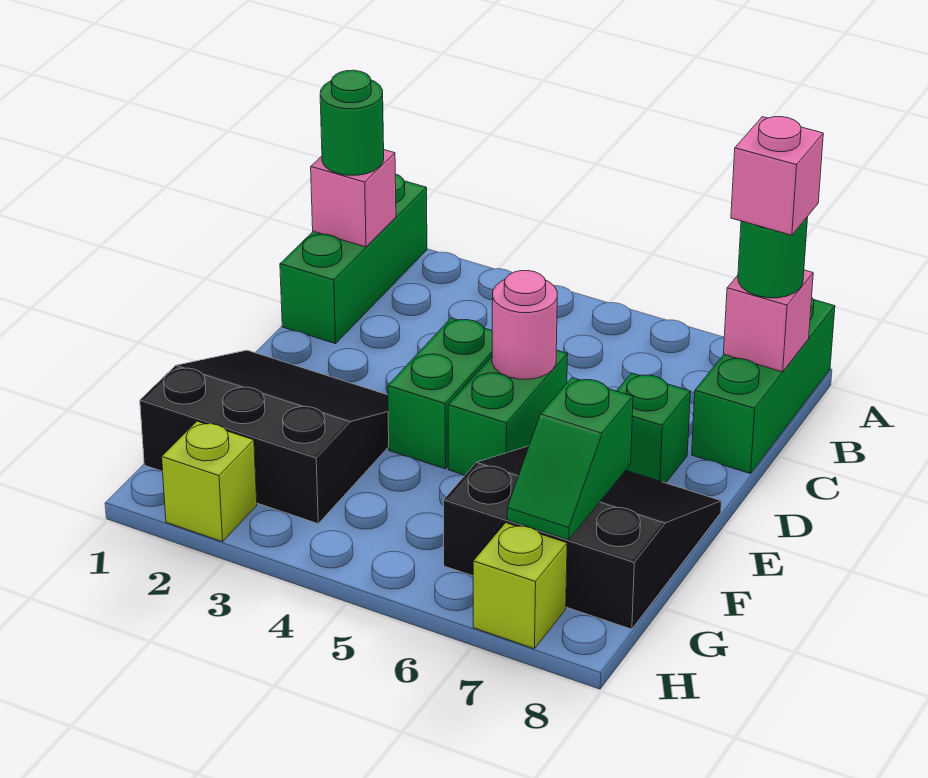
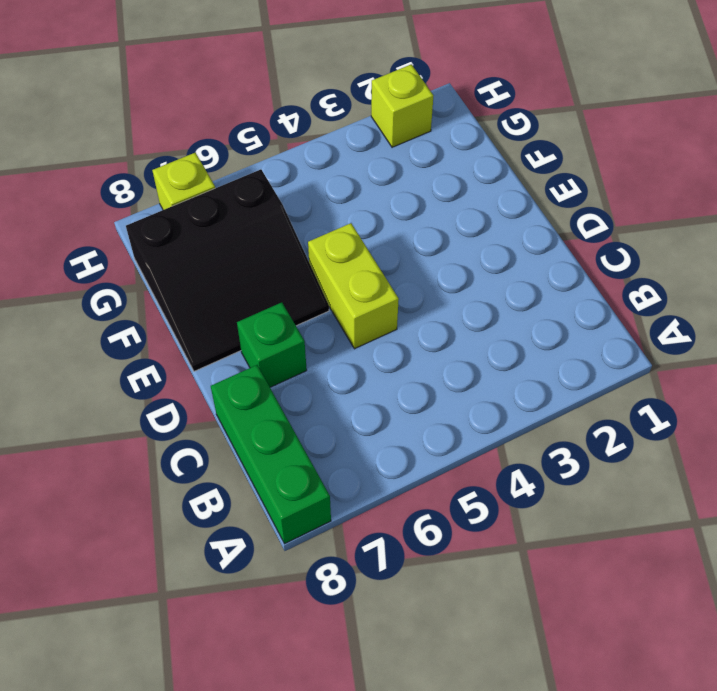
lime 1x2 brick [308,223,399,349] -> green 1x2 brick [448,350,568,475]
none -> green 1x3 brick [280,174,427,344]
none -> green 1x2 brick [388,318,492,469]
none -> black 3x3 slope [140,350,389,524]

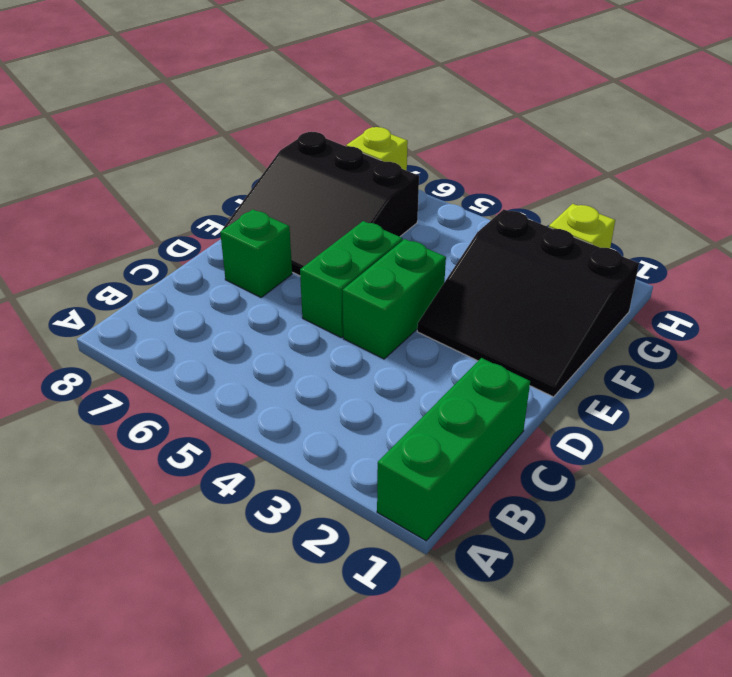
none -> green 1x3 brick [692,298,835,474]
none -> pink 1x1 brick [311,150,396,247]
none -> pink 1x1 brick [724,270,813,372]

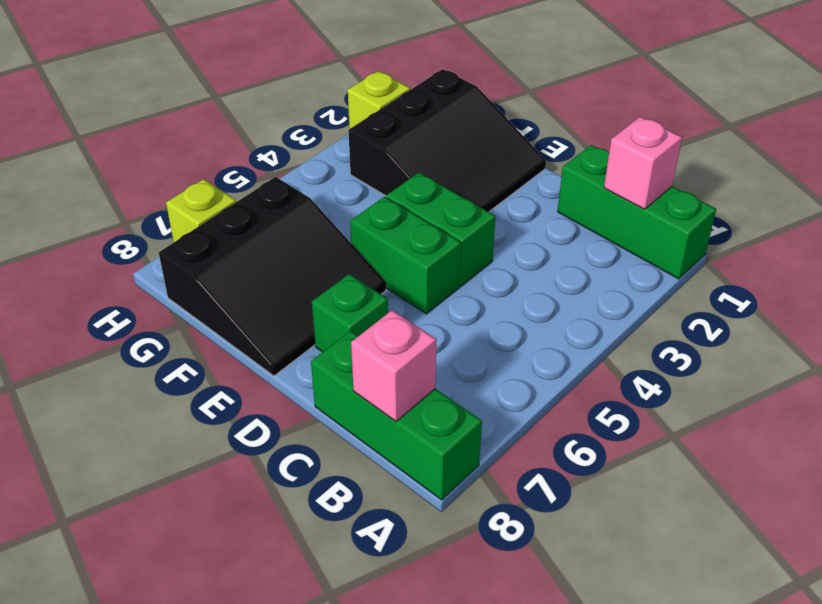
none -> pink 1x1 round brick [492,271,557,379]
none -> green 1x2 slope [507,377,633,540]
none -> green 1x1 round brick [320,70,384,175]

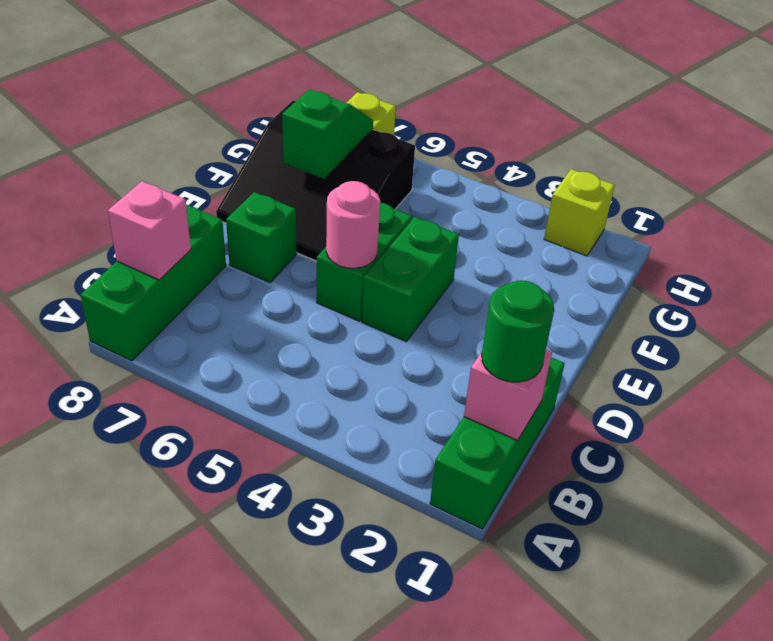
none -> black 3x3 slope [140,350,389,524]
none -> green 1x1 round brick [738,217,808,298]
none -> pink 1x1 brick [731,117,823,235]

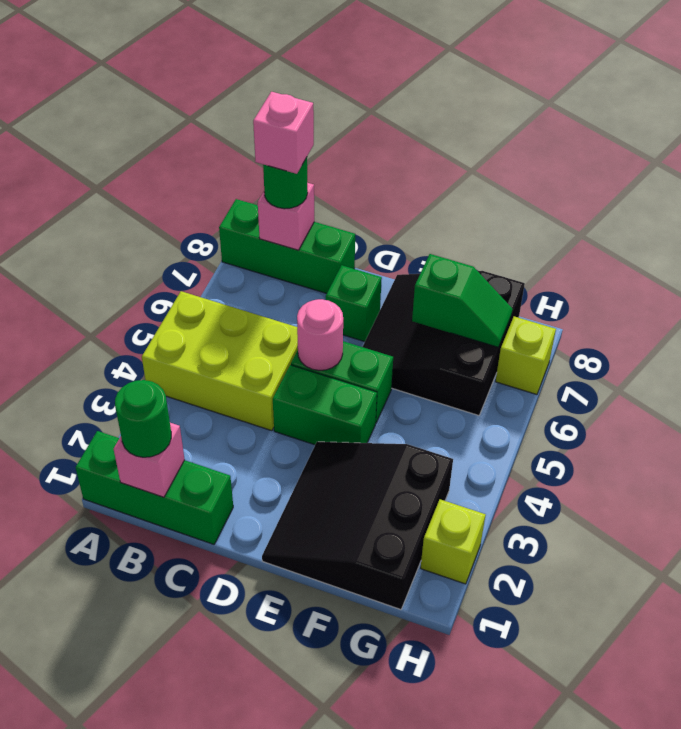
lime 2x3 brick [142,291,298,431] -> none

